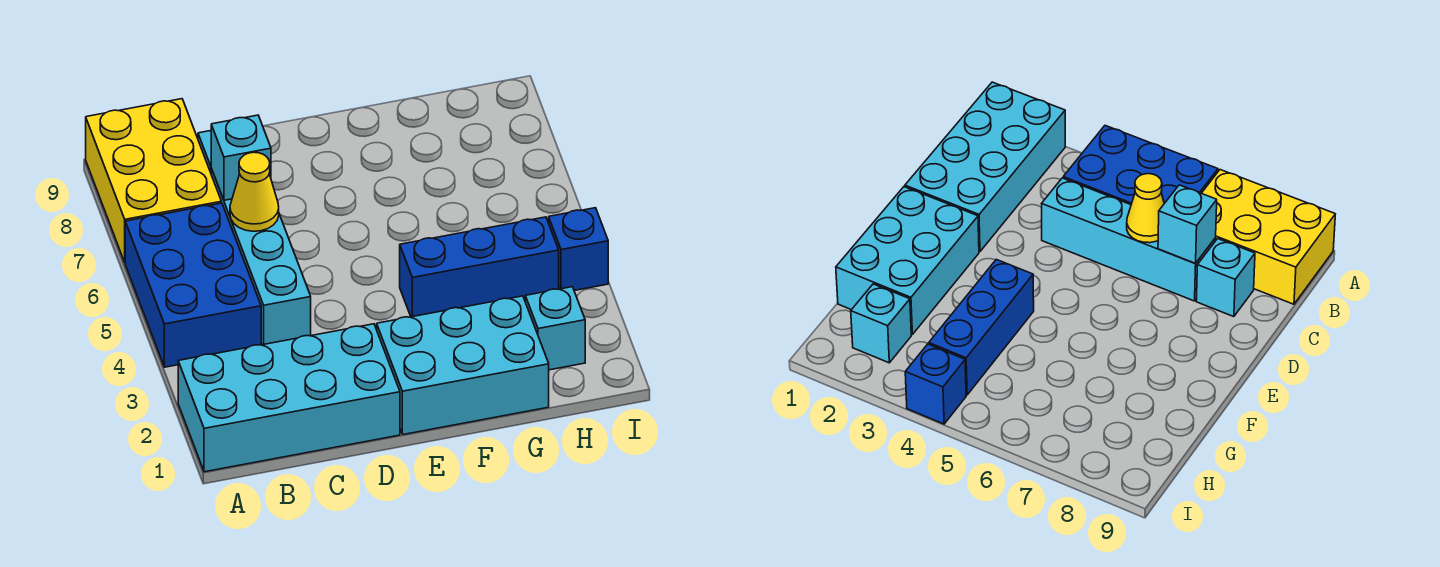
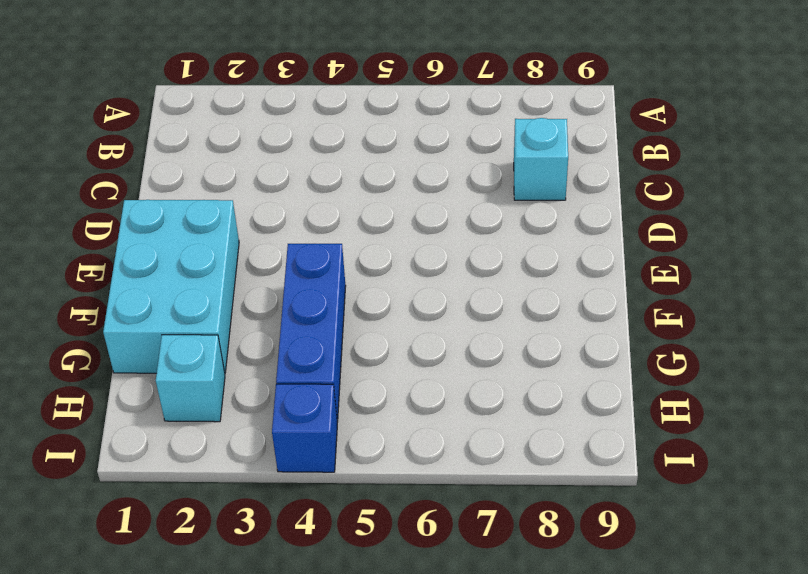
none -> cyan 2x4 brick [178,324,400,472]
none -> blue 2x3 brick [125,203,261,367]

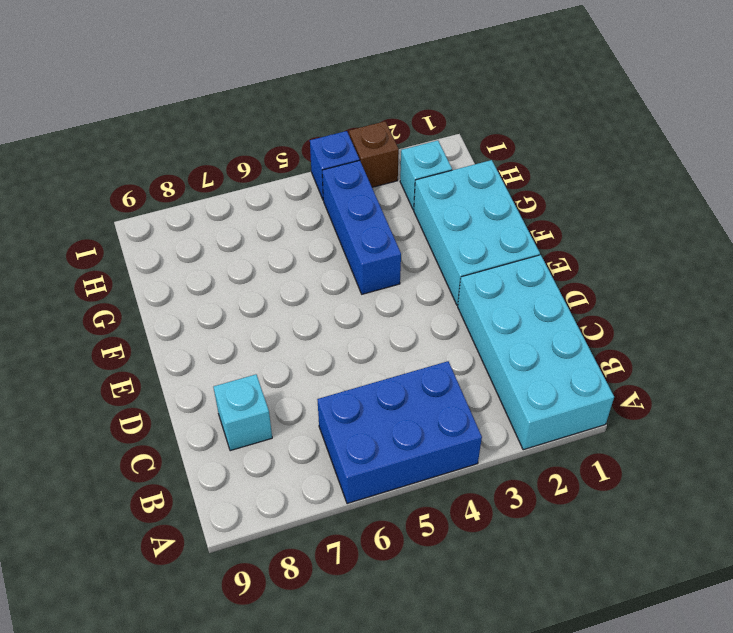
brown 1x1 brick [349,121,399,187] -> none
none -> yellow 2x3 brick [86,99,221,262]
none -> cyan 1x4 brick [211,169,311,345]

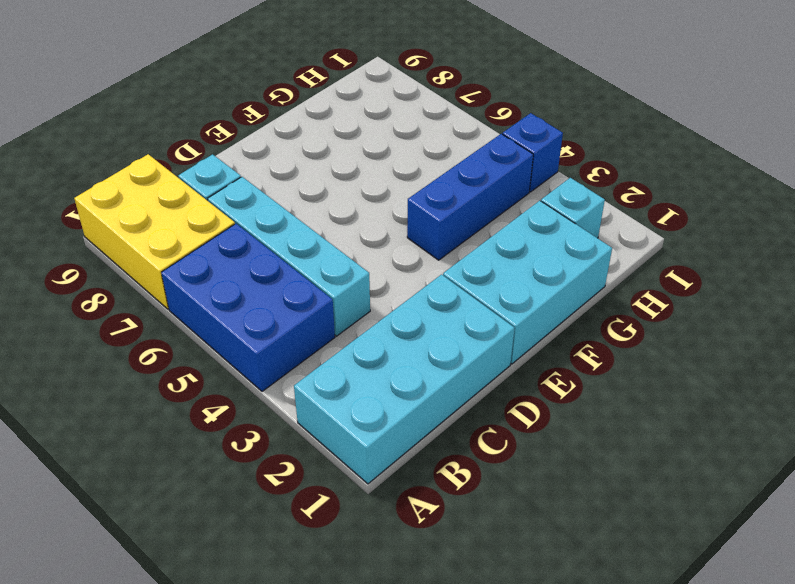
none -> yellow 1x1 cone [230,152,279,231]
none -> cyan 1x1 brick [211,115,271,200]

